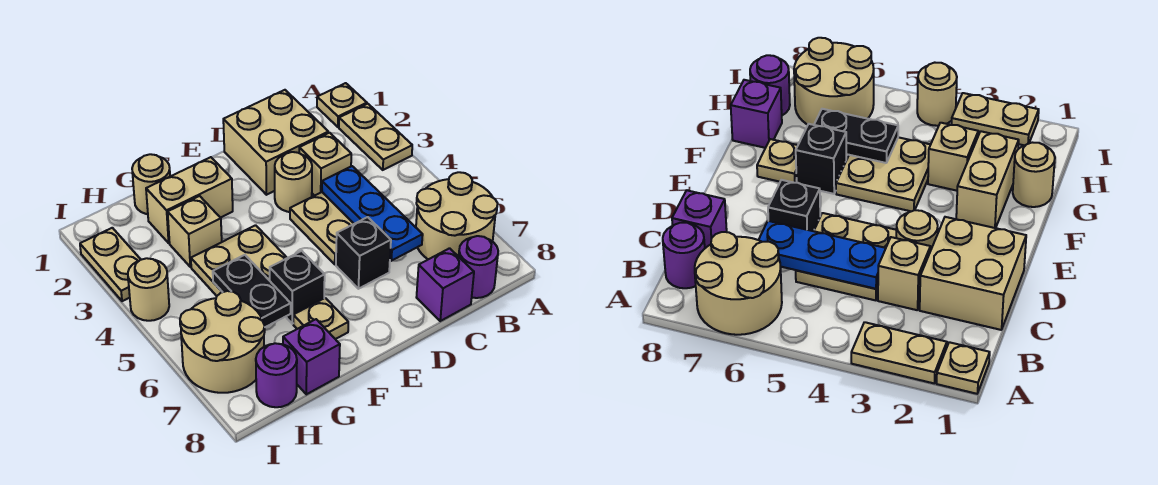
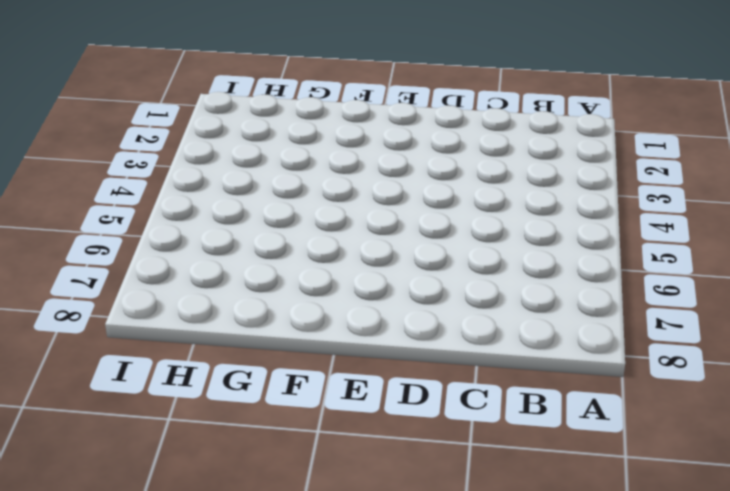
none -> tan 1x1 plate [317,83,367,127]
none -> tan 1x2 plate [339,104,412,170]
none -> tan 2x2 round brick [416,172,498,259]

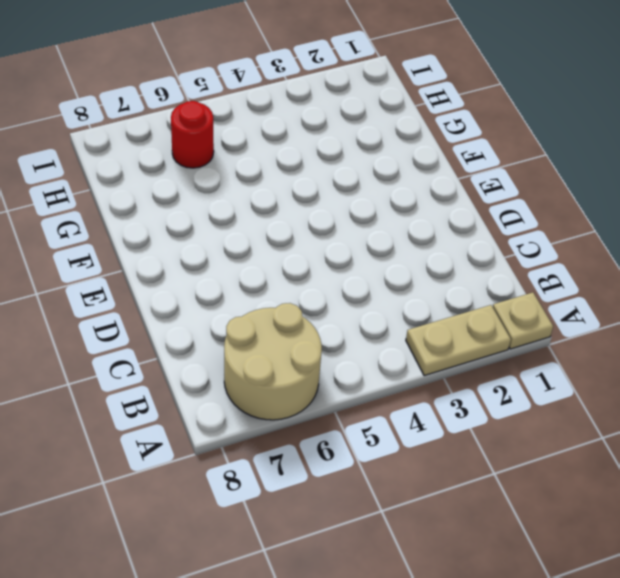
red 1x1 round brick [171,101,214,168] -> tan 2x2 round brick [180,291,265,393]
none -> purple 1x1 round brick [459,236,498,298]
none -> tan 2x2 brick [223,90,328,195]
none -> tan 1x1 brick [299,133,351,196]

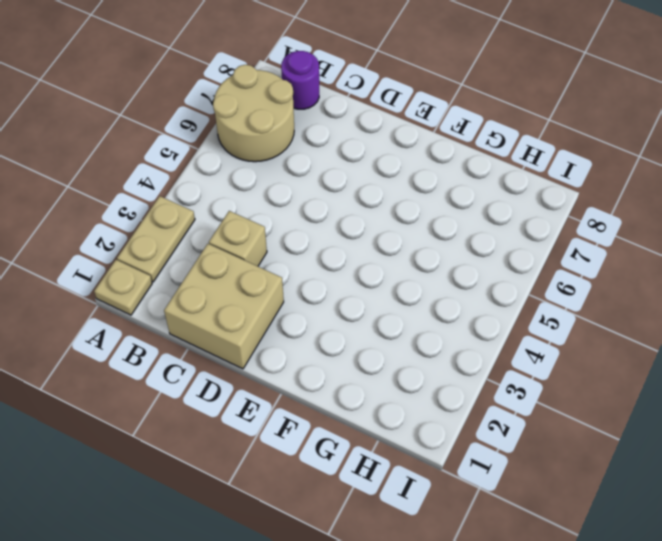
none -> tan 2x2 plate [290,192,354,264]
none -> purple 1x1 brick [416,248,474,321]
none -> tan 1x1 round brick [275,152,312,212]

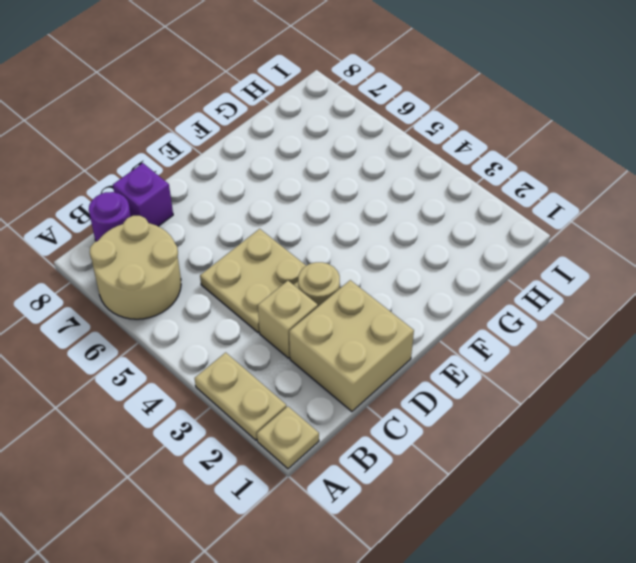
none -> black 1x1 brick [336,217,391,289]
none -> tan 1x2 brick [146,157,233,243]
none -> tan 2x2 plate [191,225,287,296]

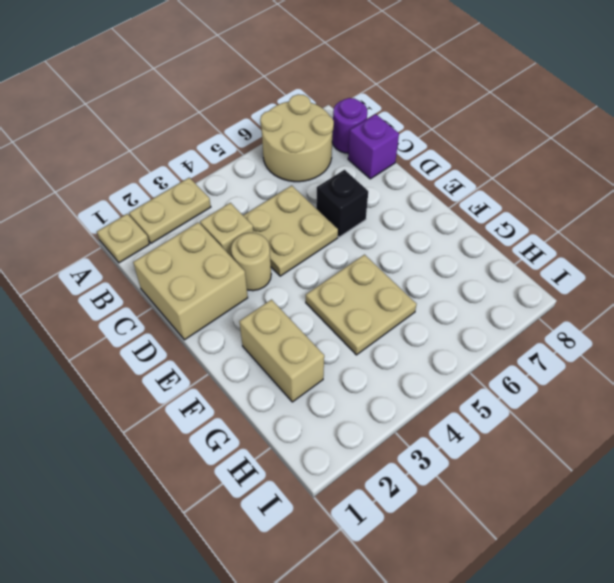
none -> black 1x1 brick [270,251,325,324]
none -> tan 1x1 plate [293,298,348,339]
none -> tan 1x1 round brick [132,154,170,214]

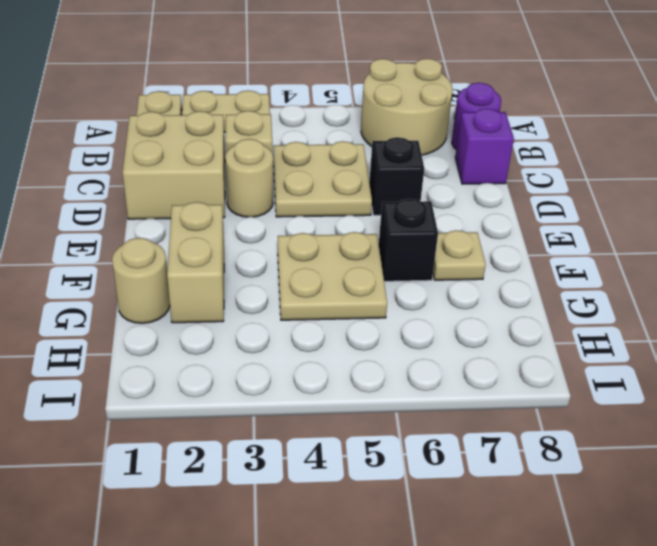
none -> tan 1x1 brick [168,196,222,267]
none -> purple 1x1 brick [283,319,340,394]
none -> tan 2x2 round brick [180,291,265,393]

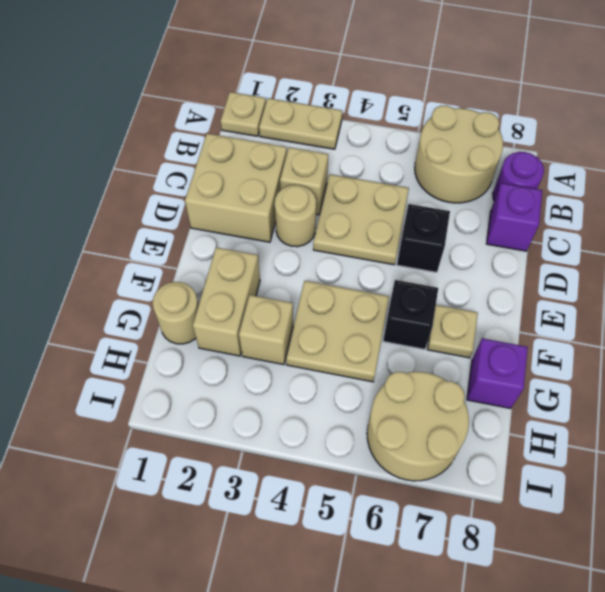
none -> purple 1x1 round brick [256,343,297,407]
none -> tan 1x2 plate [80,228,141,301]
none -> tan 1x1 round brick [128,258,169,321]

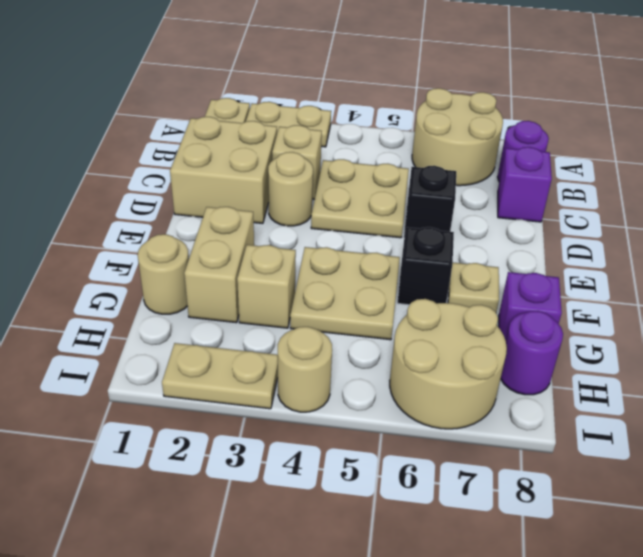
none -> blue 1x3 plate [322,166,423,261]
none -> black 1x2 plate [213,255,291,327]

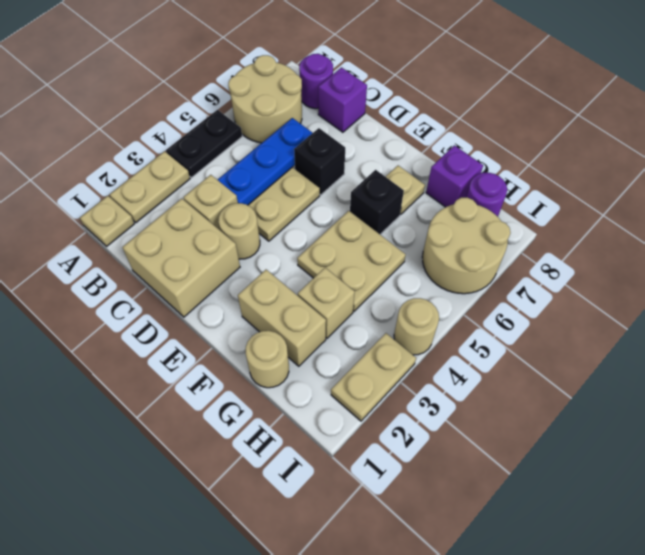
black 1x2 plate [166,110,242,178] -> black 1x2 plate moved to [213,255,291,327]

